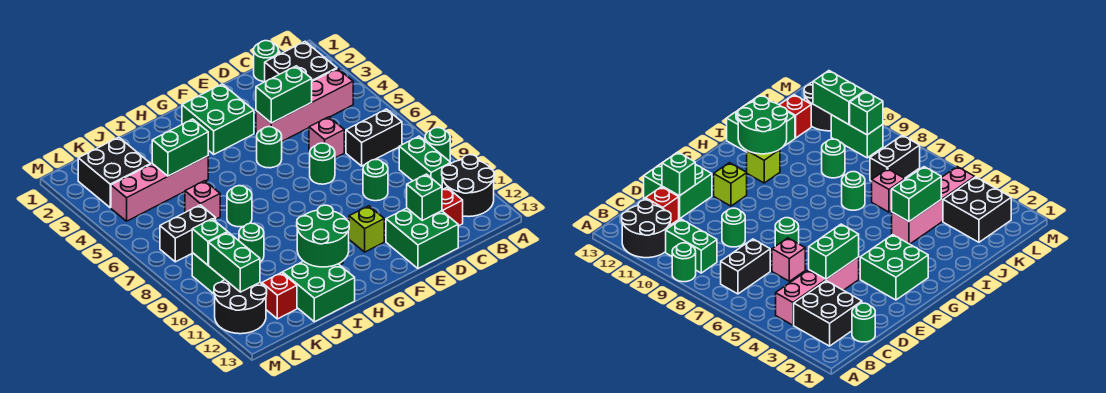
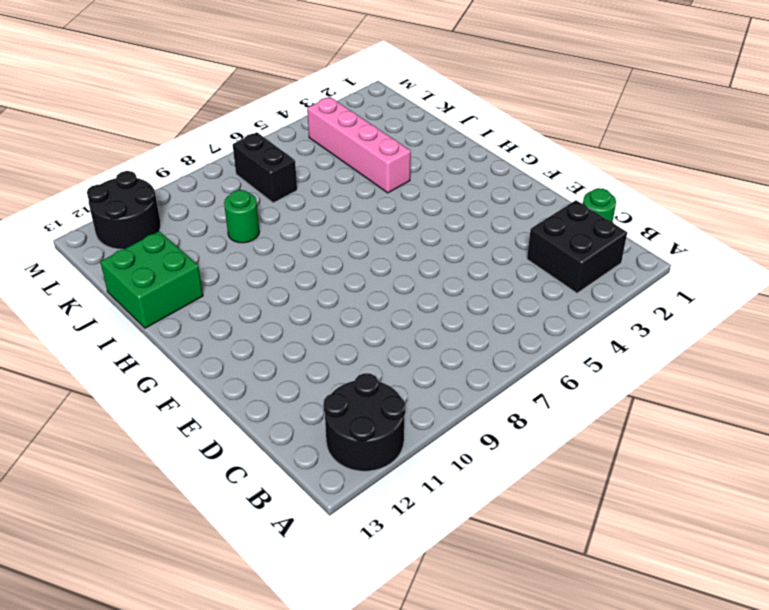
none -> green 1x1 round brick [425,128,450,161]
none -> pink 1x4 brick [256,68,353,141]
none -> black 1x2 brick [346,109,402,166]
none -> green 1x2 brick [399,136,451,187]

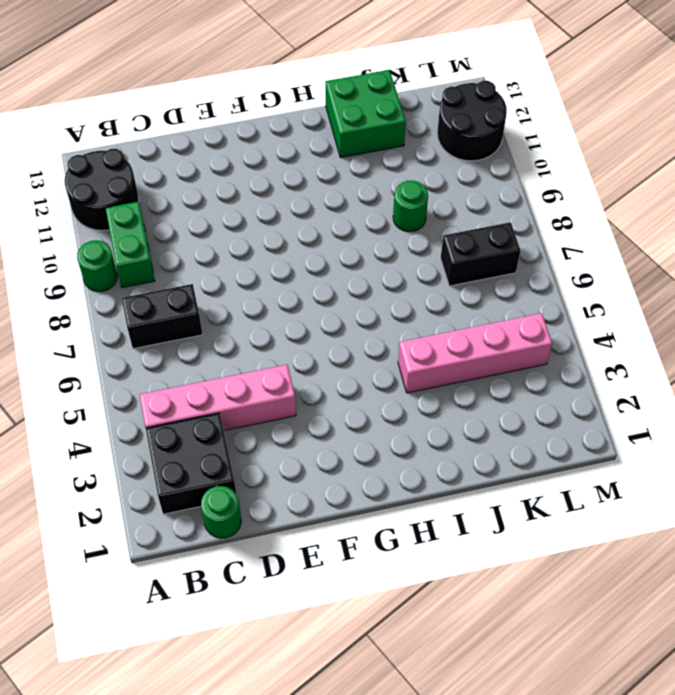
none -> red 1x1 brick [442,188,463,226]
none -> pink 1x1 brick [309,117,344,158]
none -> green 1x1 round brick [363,160,388,201]
none -> green 2x2 brick [386,208,458,268]

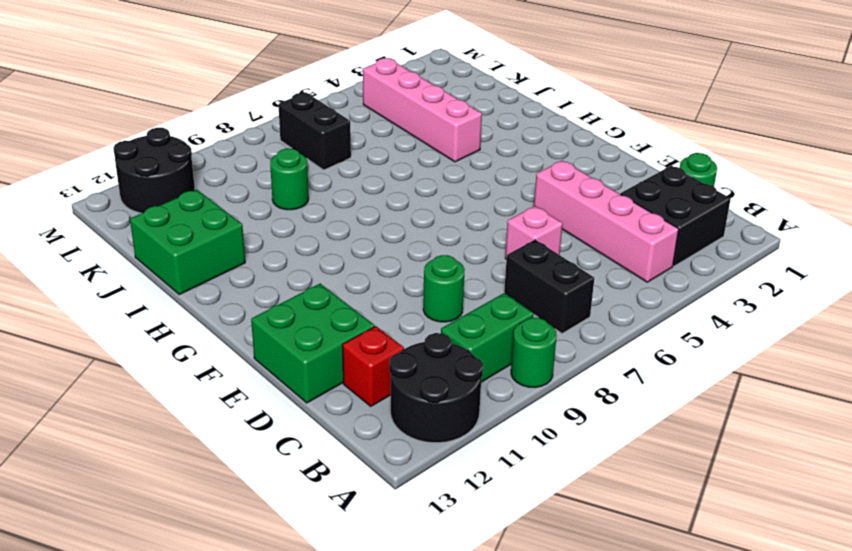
none -> green 1x1 round brick [310,143,335,184]
none -> green 2x2 brick [182,84,254,154]
none -> green 1x1 round brick [257,127,282,168]
none -> lime 1x1 brick [349,206,384,252]

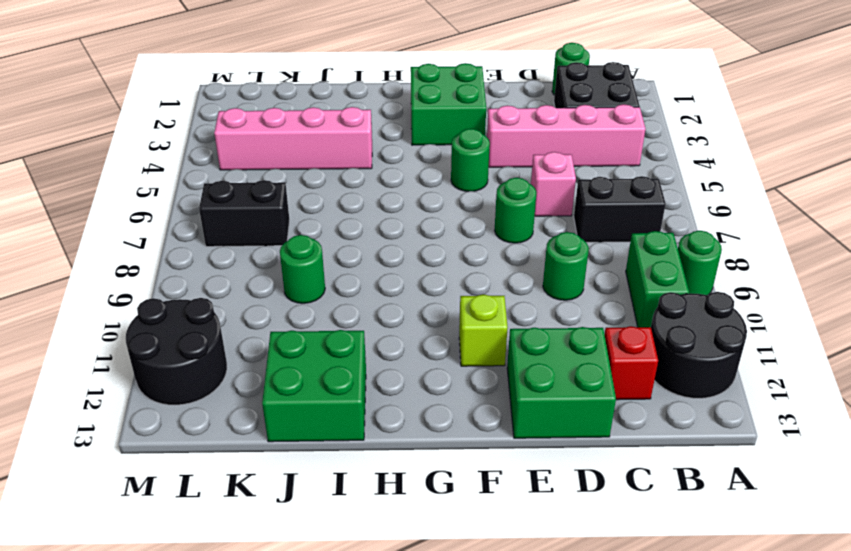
none -> lime 1x1 brick [747,150,780,183]
none -> green 1x1 round brick [227,186,252,227]
none -> pink 1x1 brick [185,181,220,219]
none -> black 2x2 brick [78,137,151,208]

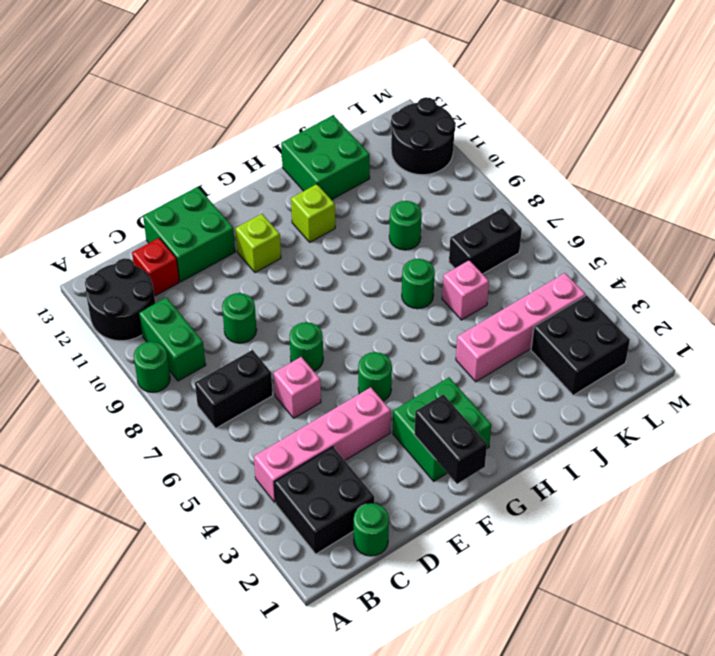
black 1x2 brick [414,395,487,484] -> none
none -> red 1x1 brick [262,273,297,319]
none -> green 1x2 brick [192,253,225,295]
none -> green 1x2 brick [256,66,312,123]
none -> green 1x1 brick [407,174,442,220]

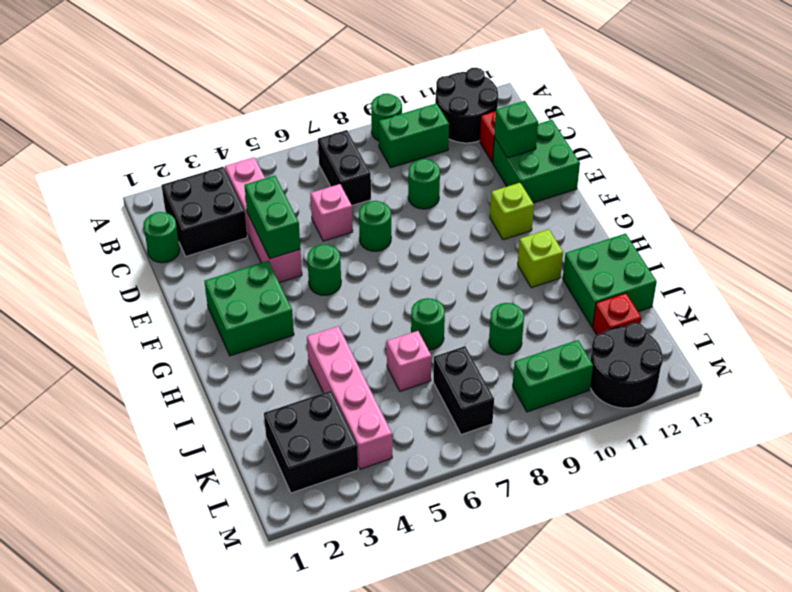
none -> green 2x2 round brick [297,205,349,267]
none -> green 1x2 brick [152,119,208,176]
none -> green 1x1 brick [192,219,228,265]
none -> green 1x2 brick [209,232,260,292]

